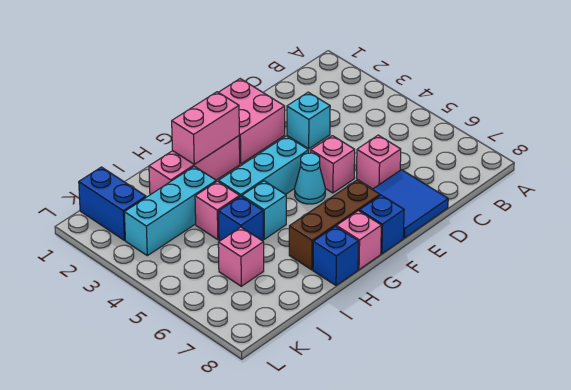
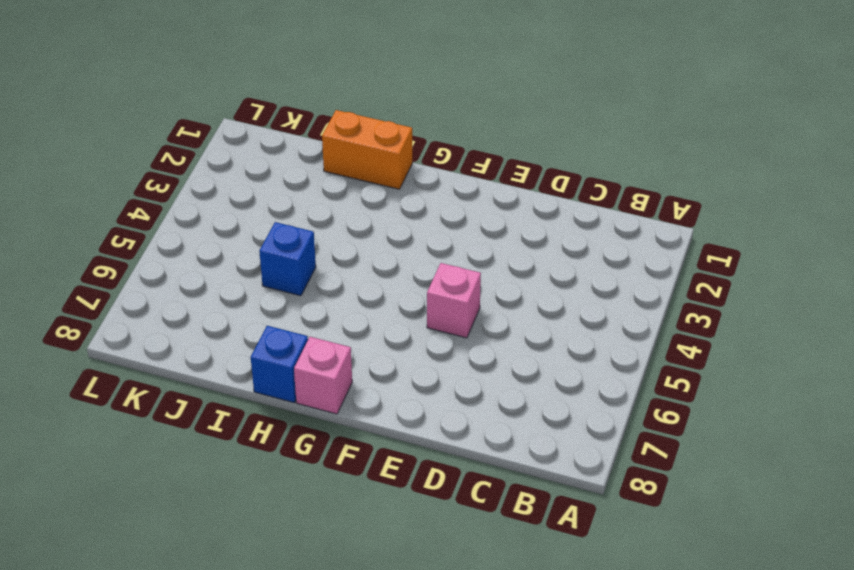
orange 1x2 brick [322,110,412,189] -> none
none -> cyan 1x1 brick [287,92,330,149]
none -> pink 1x1 brick [356,135,401,189]
none -> blue 2x2 tile [373,170,448,238]

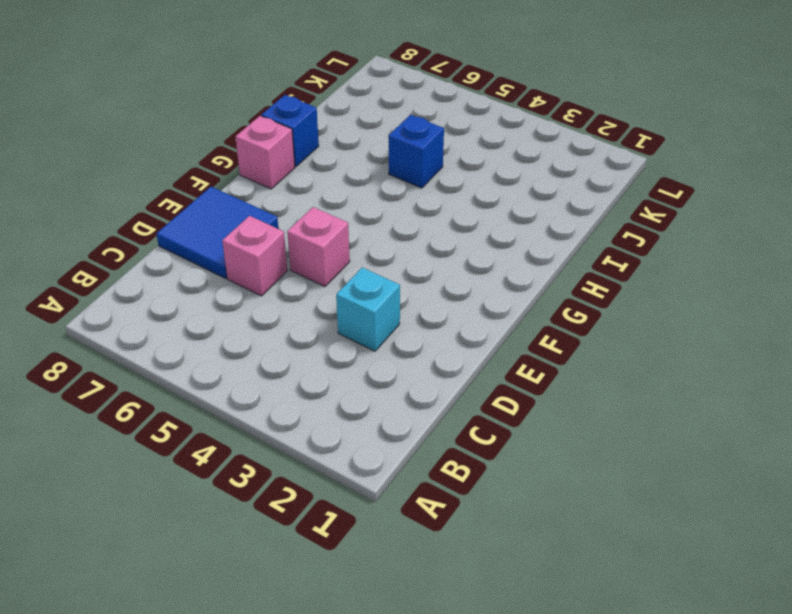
none -> pink 2x2 brick [219,79,285,164]
none -> cyan 1x3 brick [219,136,309,197]
none -> cyan 1x1 cone [295,153,325,204]

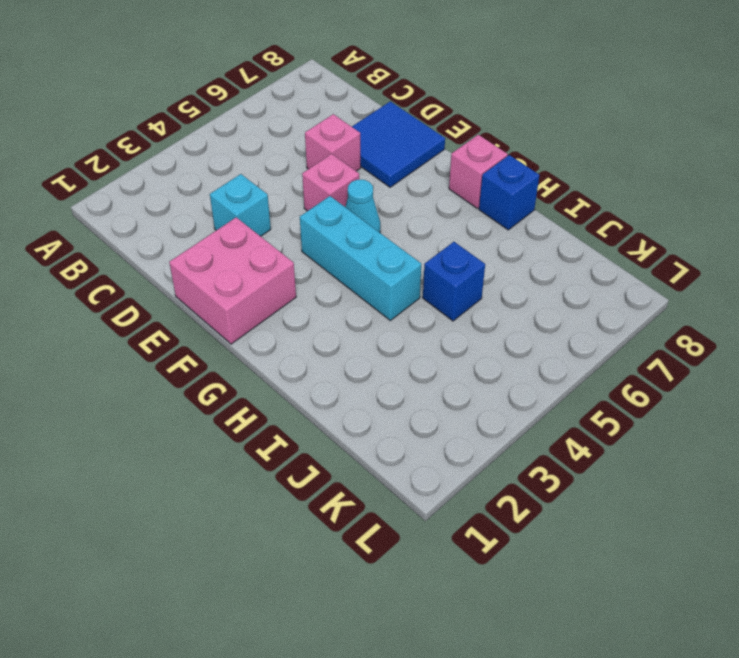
none -> brown 1x3 brick [289,180,380,270]
none -> blue 1x1 brick [359,195,404,254]
none -> pink 1x3 brick [149,136,240,195]

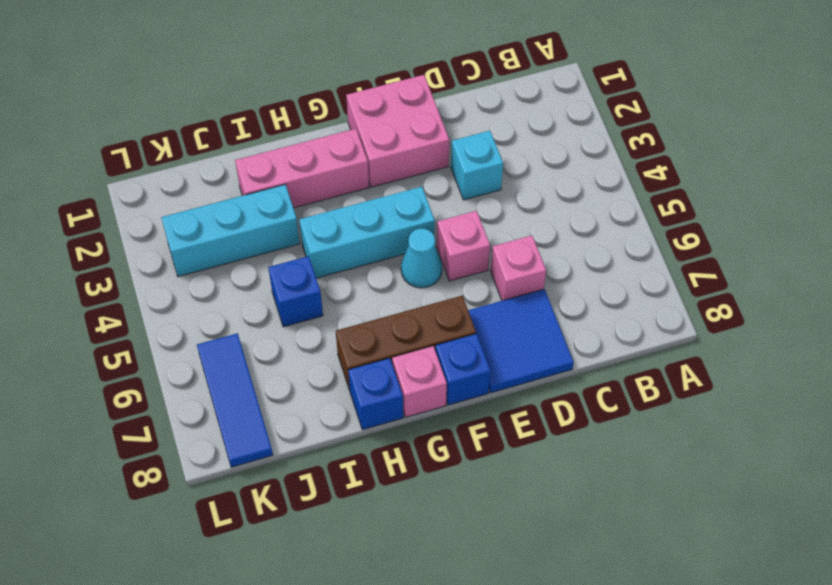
blue 1x3 tile [197,333,273,467] -> none
none -> cyan 1x1 brick [242,181,286,239]
none -> pink 1x1 brick [195,181,240,239]
none -> pink 1x1 brick [218,227,264,286]

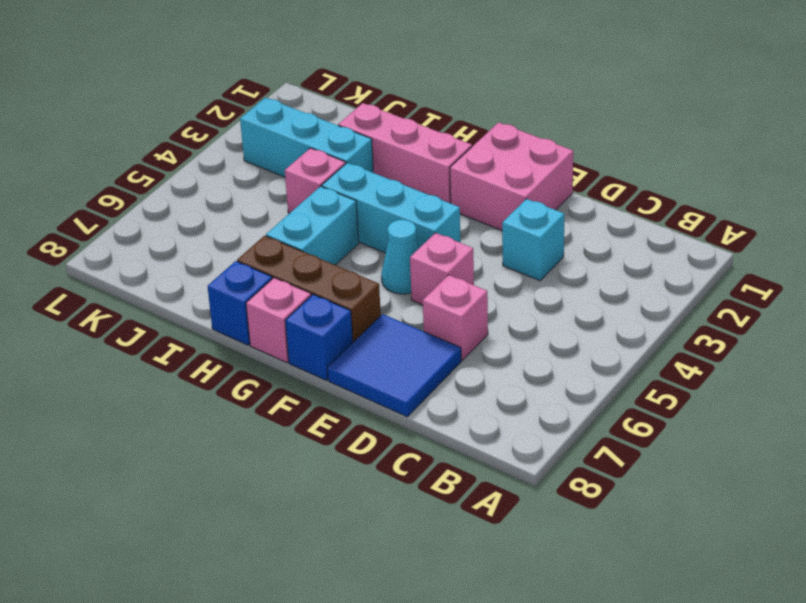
cyan 1x2 brick [266,186,359,265] -> cyan 1x1 brick [242,181,286,239]
none -> blue 1x1 brick [218,196,263,241]
none -> pink 1x1 brick [218,227,264,286]
none -> blue 1x2 brick [79,167,146,240]

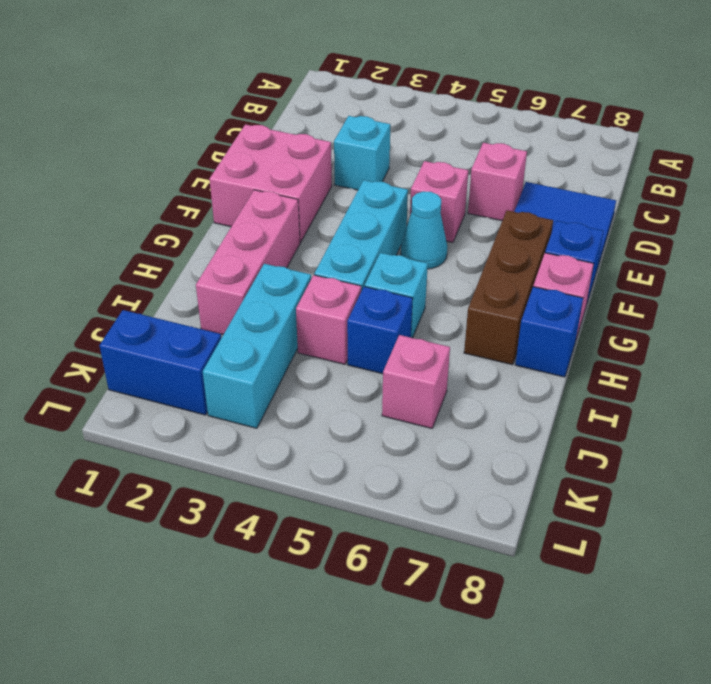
none -> pink 1x2 brick [172,92,239,164]

